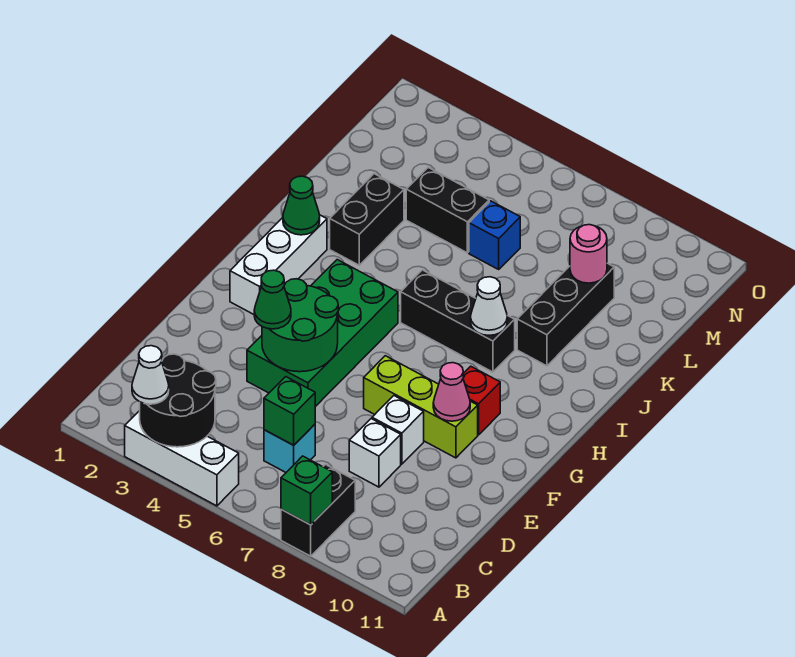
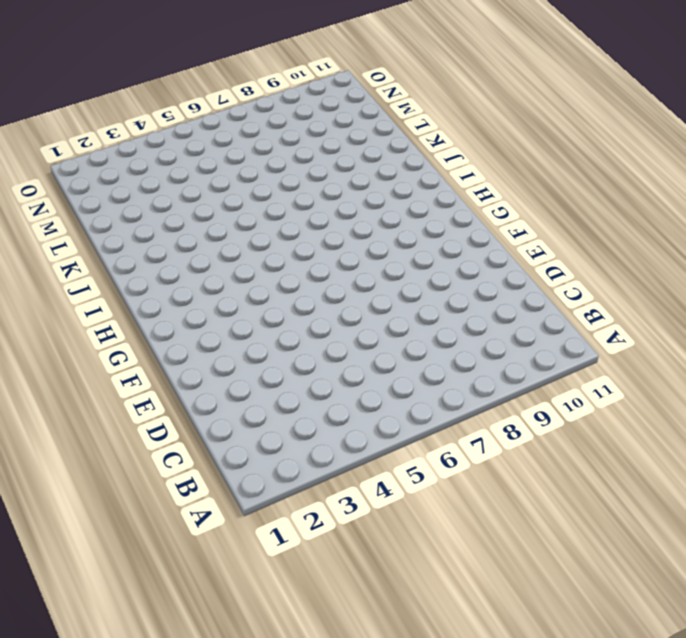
none -> white 1x3 brick [125,411,239,506]
none -> black 1x2 brick [281,465,355,556]
none -> cyan 1x1 brick [264,424,315,472]

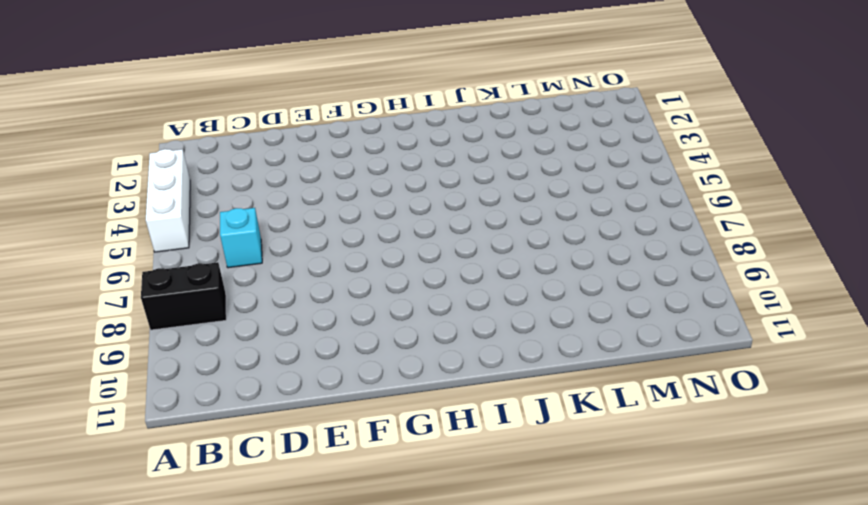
none -> white 1x1 brick [349,419,401,487]
none -> green 2x4 brick [247,260,398,407]
none -> white 1x1 brick [372,396,424,464]

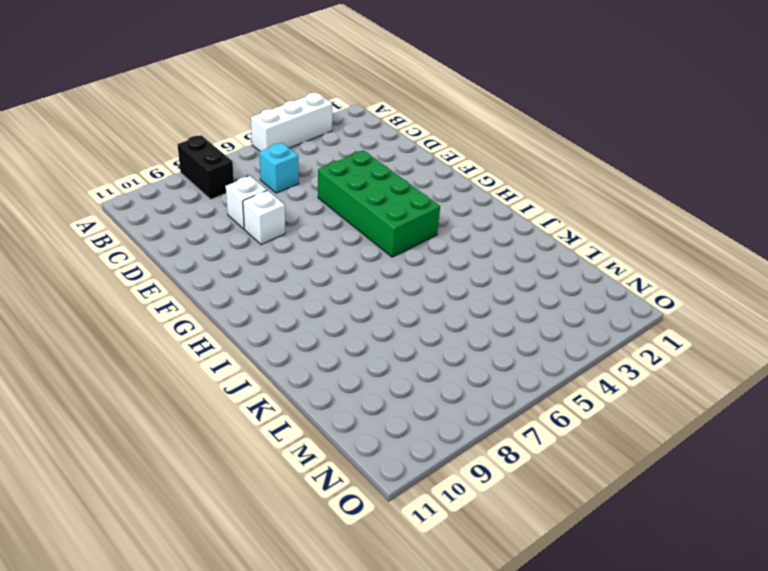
none -> lime 1x3 brick [364,356,478,458]
none -> white 1x3 brick [230,215,327,314]
none -> red 1x1 brick [463,366,500,435]

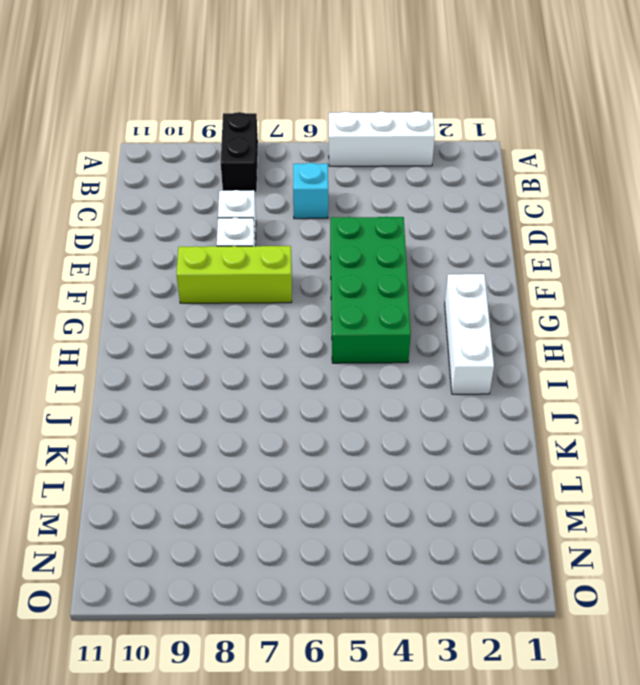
none -> red 1x1 brick [463,366,500,435]
none -> black 1x3 brick [401,270,515,372]
none -> black 1x2 brick [330,174,404,265]

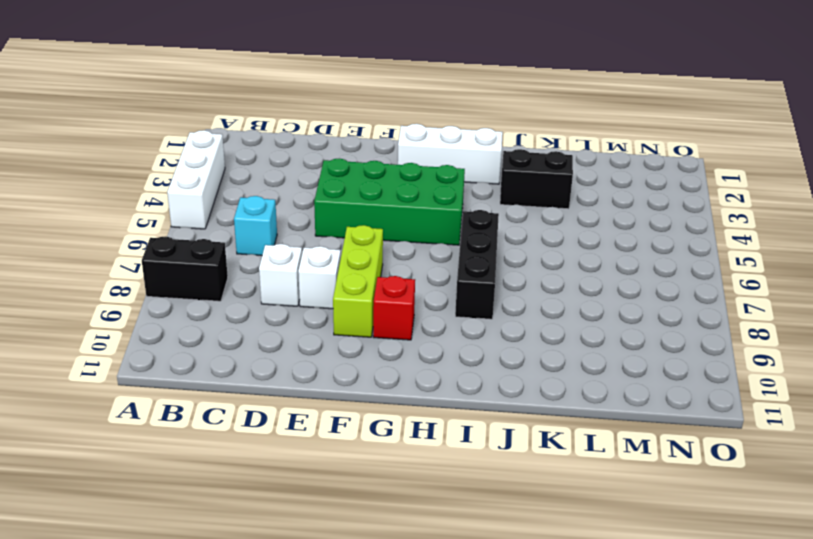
none -> black 1x3 brick [517,263,614,366]
none -> black 1x2 brick [406,168,489,253]
none -> blue 1x1 brick [469,201,520,269]

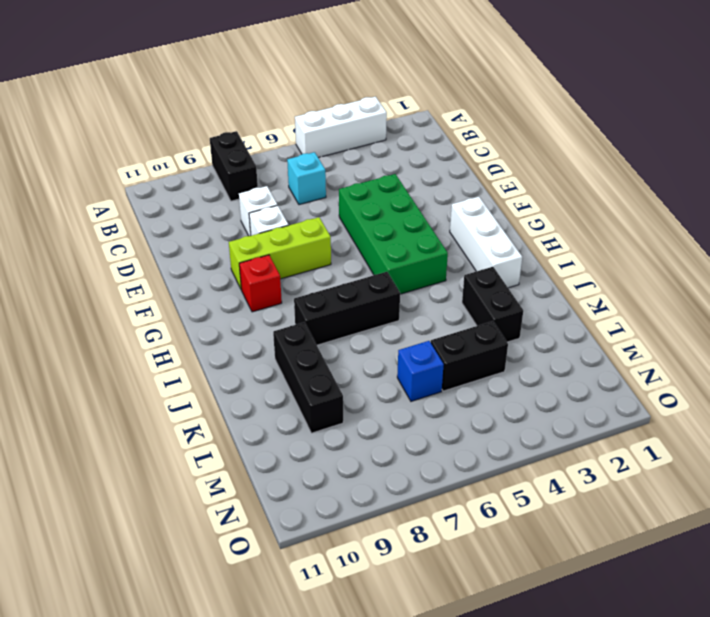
none -> black 2x2 round brick [140,354,216,447]
none -> green 1x1 brick [281,456,332,525]
none -> green 1x1 brick [264,377,315,445]

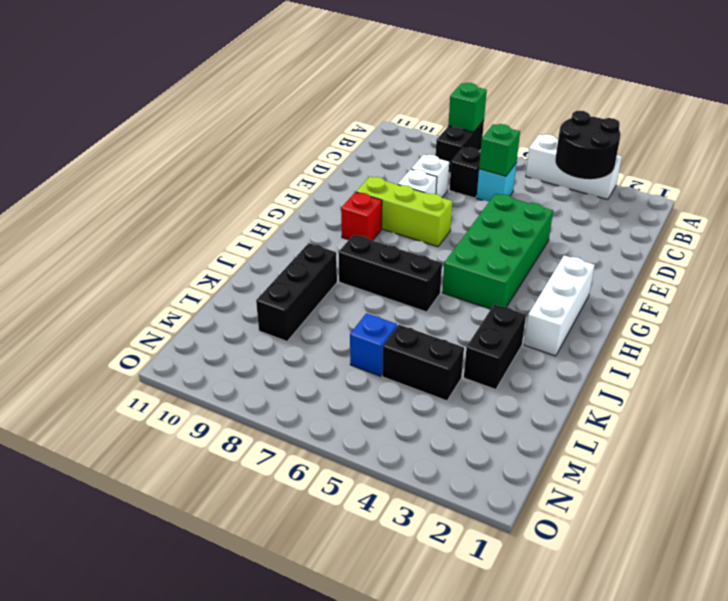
black 1x1 brick [449,148,480,198] -> none
none -> green 2x2 round brick [262,279,338,372]
none -> pink 1x1 cone [433,363,470,421]
none -> green 1x1 cone [283,176,320,235]

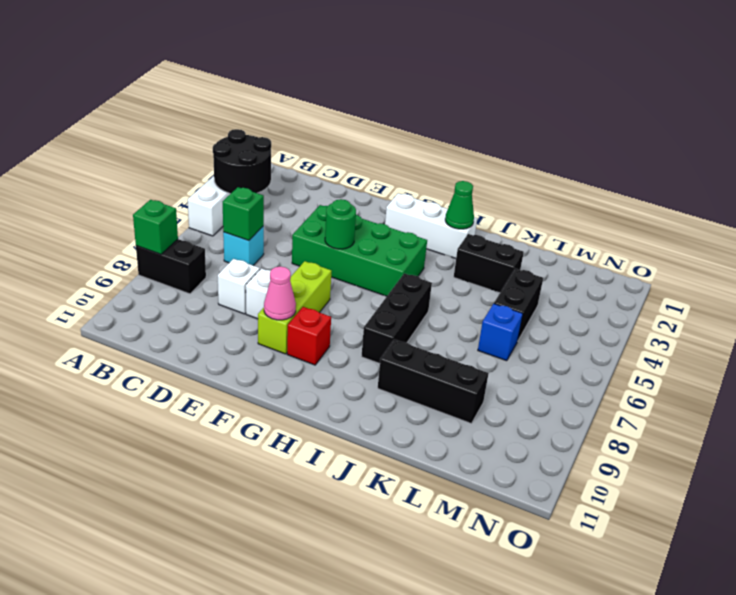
green 1x1 round brick [325,199,356,249] -> green 2x2 round brick [262,279,338,372]
none -> white 1x1 cone [471,277,507,335]
none -> pink 1x1 round brick [570,225,607,283]
none -> white 1x1 cone [132,346,169,404]

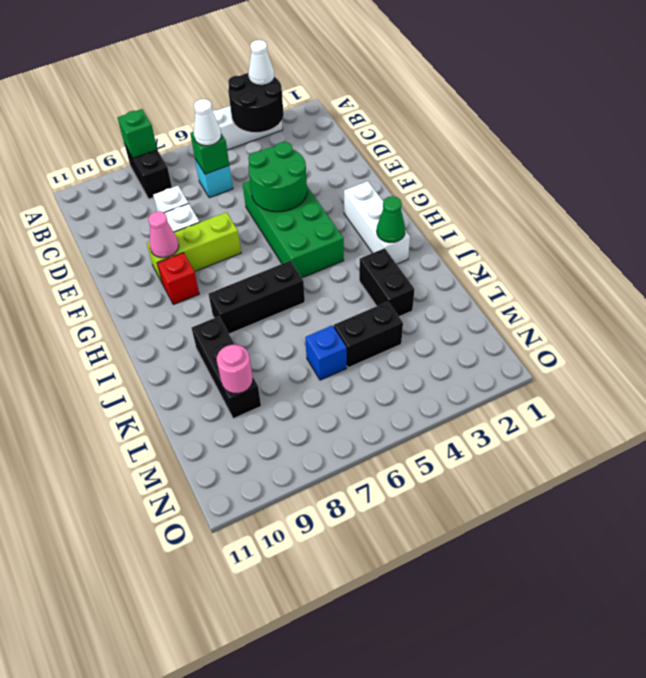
white 1x1 cone [194,99,221,146] -> white 1x1 cone moved to [471,277,507,335]
none -> green 1x1 cone [254,270,291,329]

